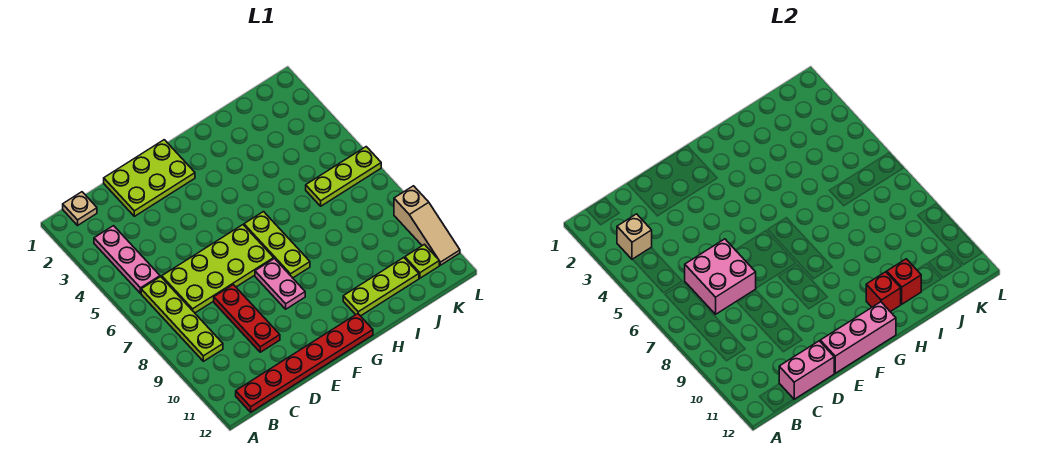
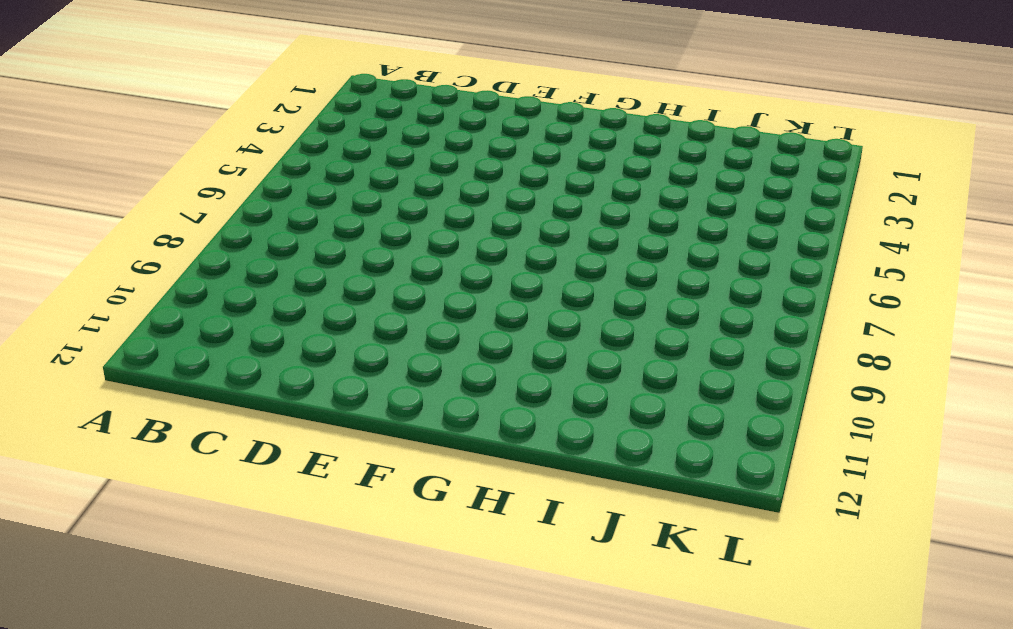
none -> tan 1x1 plate [63,192,97,225]
none -> pink 1x3 plate [94,226,160,293]
none -> lime 1x4 plate [141,277,223,361]

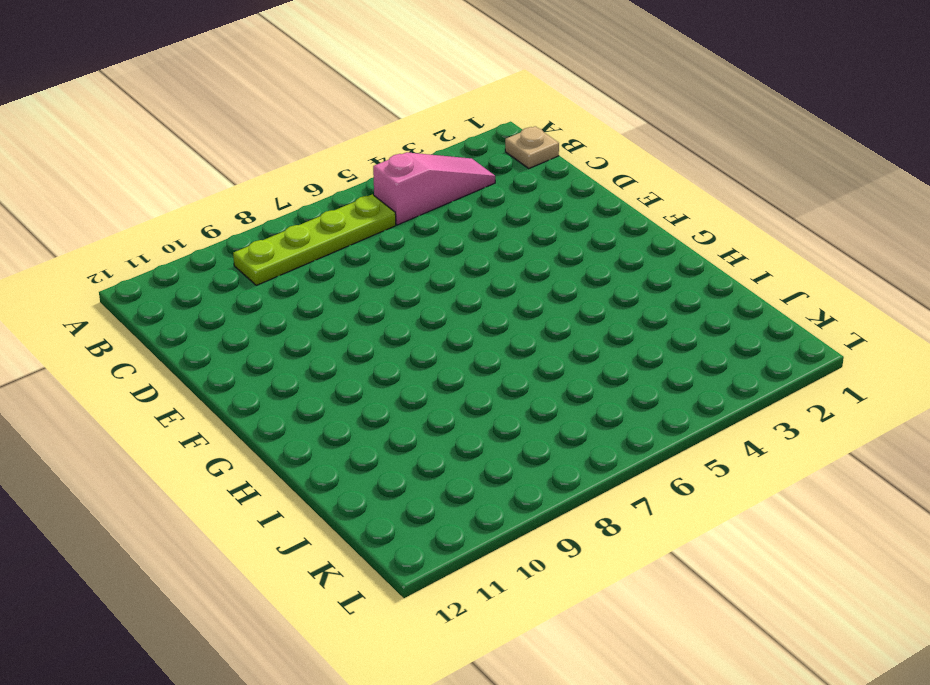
pink 1x3 slope [373,152,495,225] -> pink 1x3 plate [94,226,160,293]
none -> red 1x6 plate [236,314,373,412]
none -> lime 2x4 plate [162,225,274,313]
none -> lime 2x3 plate [104,140,195,216]

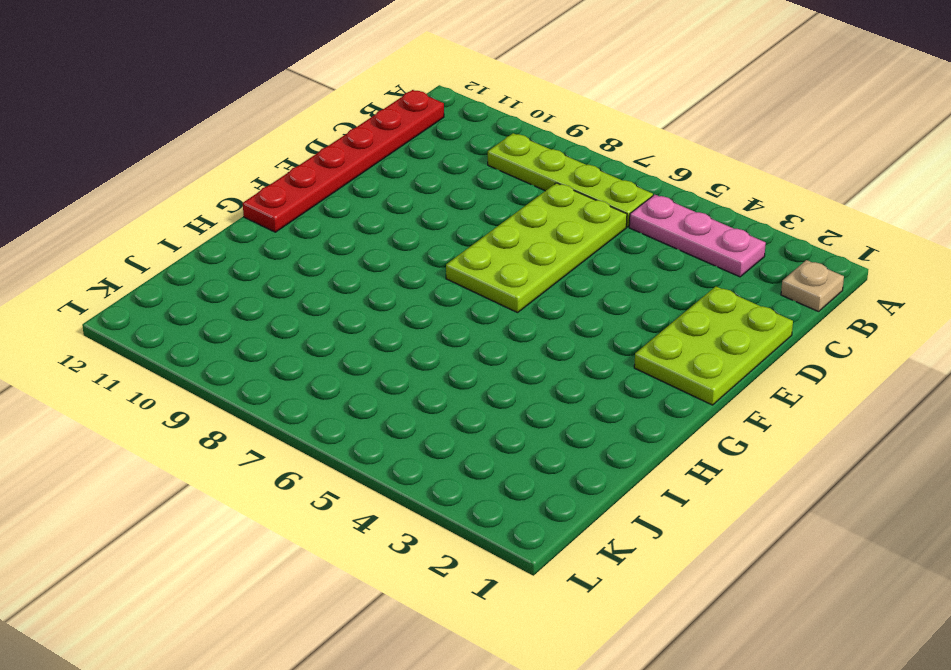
none -> red 1x3 plate [214,285,280,352]
none -> pink 1x2 plate [255,259,305,309]
none -> lime 1x3 plate [244,212,310,278]

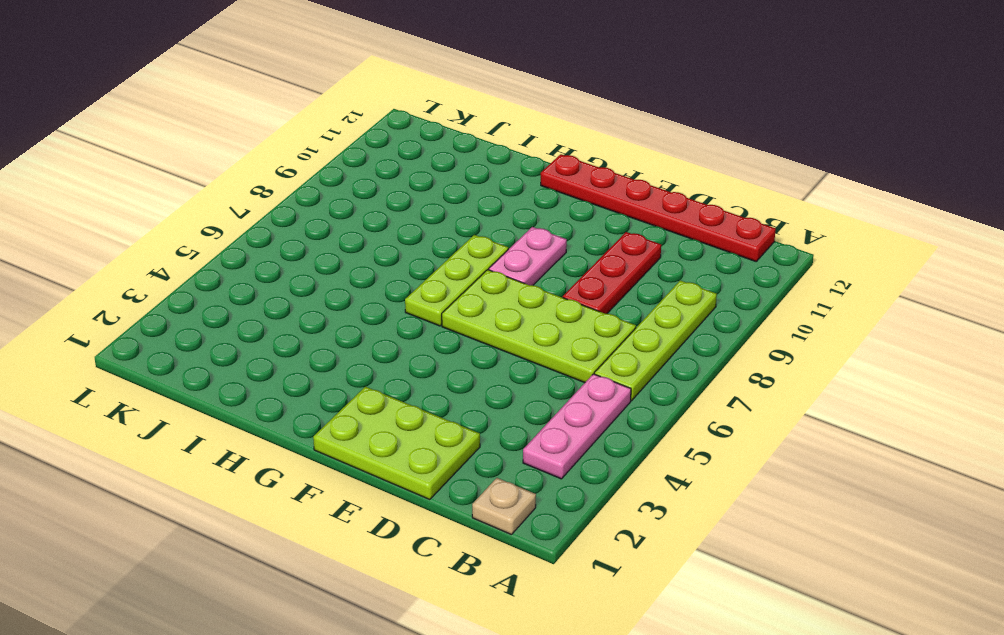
none -> lime 1x3 plate [343,258,419,316]
none -> lime 1x3 plate [306,147,381,206]
none -> lime 1x1 plate [405,244,439,278]

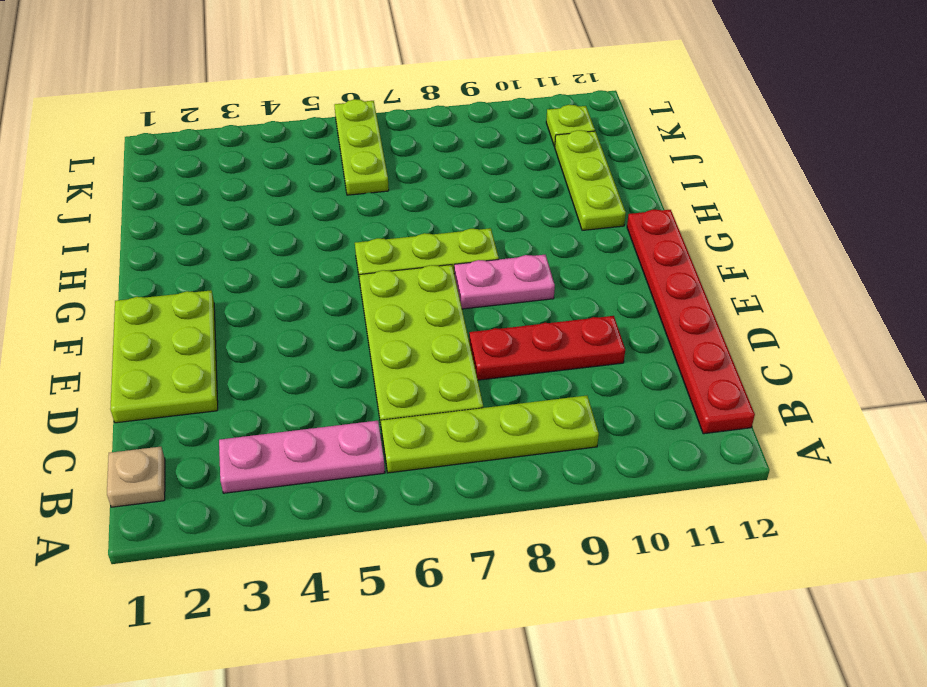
none -> tan 1x3 slope [394,186,460,265]
none -> tan 1x1 brick [617,214,652,259]
none -> pink 2x2 brick [685,239,756,314]

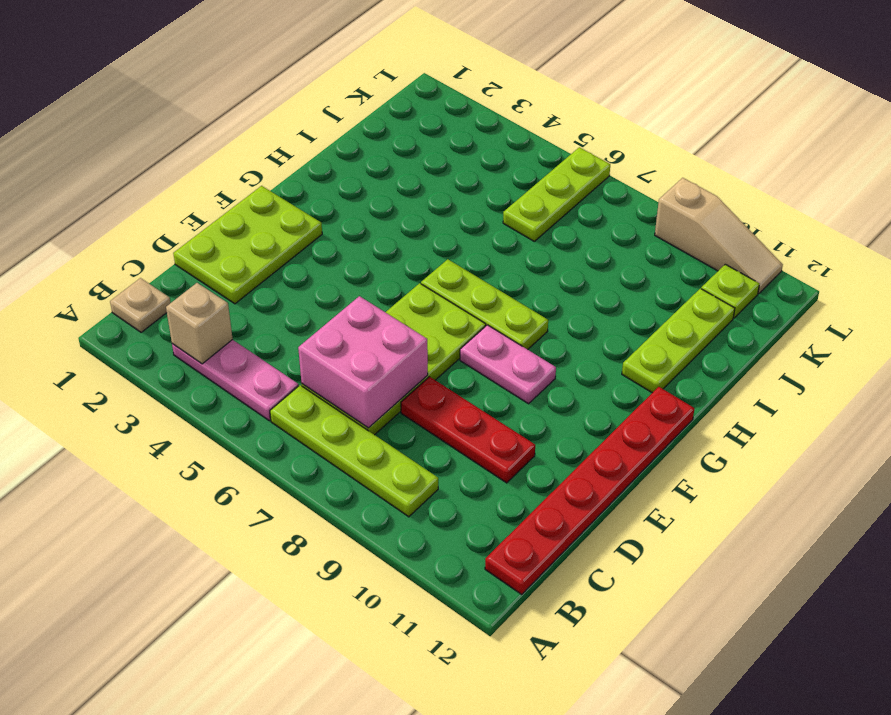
none -> pink 1x2 brick [779,341,834,399]
none -> pink 1x3 brick [820,302,896,373]
none -> red 1x1 brick [866,272,901,312]

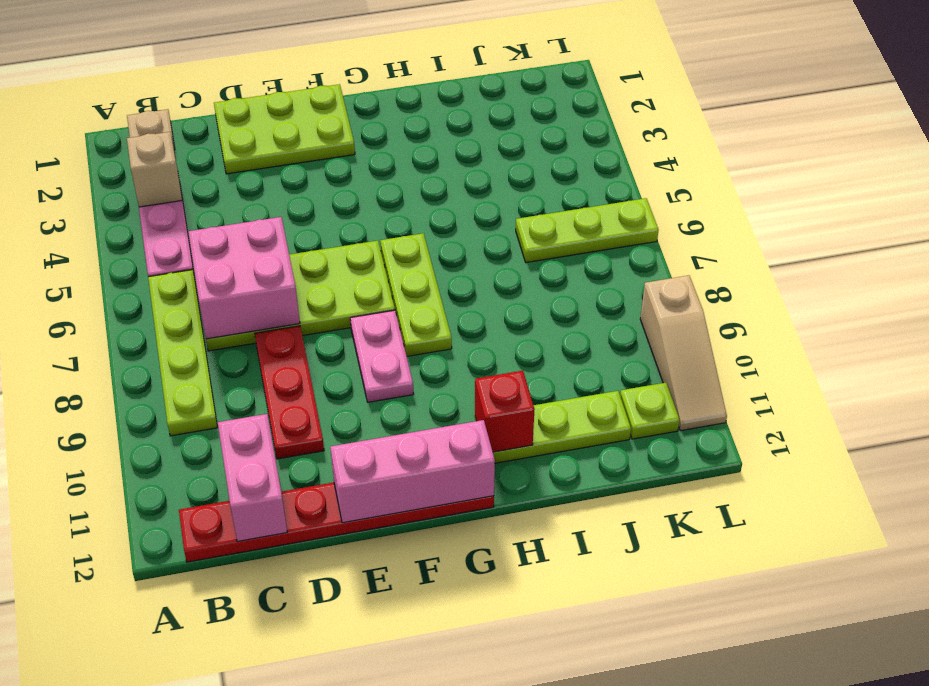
pink 1x2 brick [218,414,287,541] -> pink 1x2 brick turned to [779,341,834,399]
none -> red 1x1 brick [887,259,921,304]

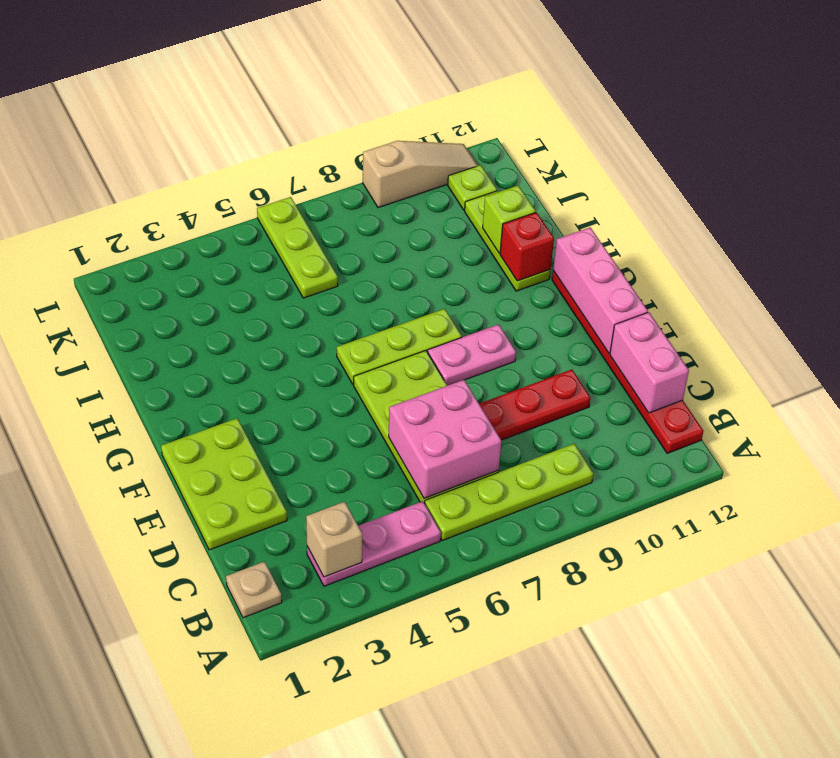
lime 1x1 brick [483,186,536,253] -> red 1x1 brick [887,259,921,304]

